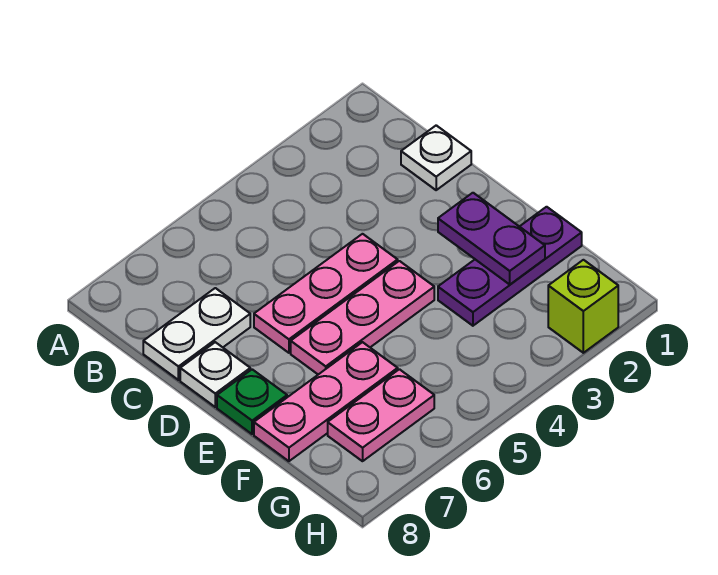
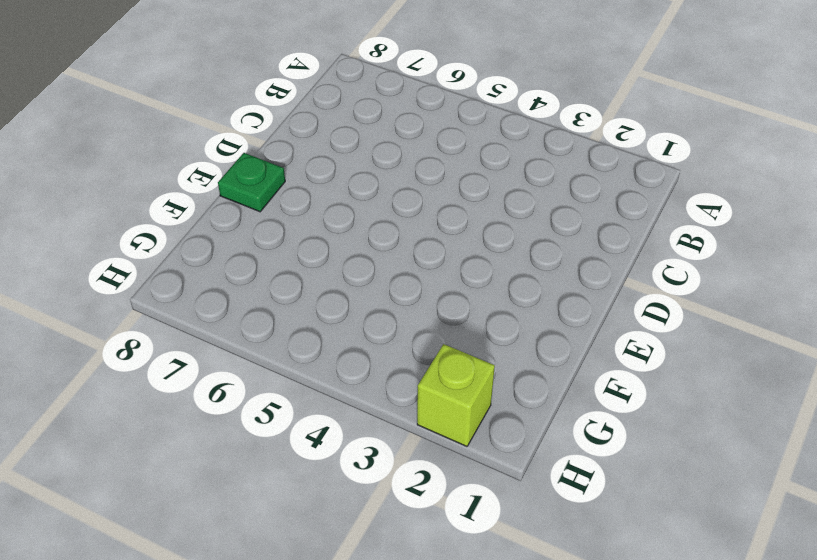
none -> white 1x1 plate [401,125,471,190]
none -> white 1x2 plate [143,288,250,380]

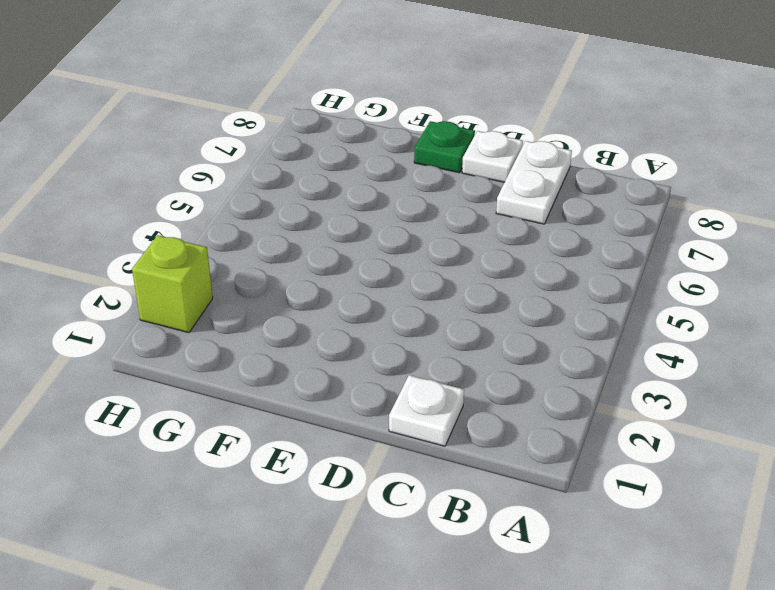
none -> pink 1x3 plate [254,234,398,353]
none -> pink 1x3 plate [291,261,434,374]

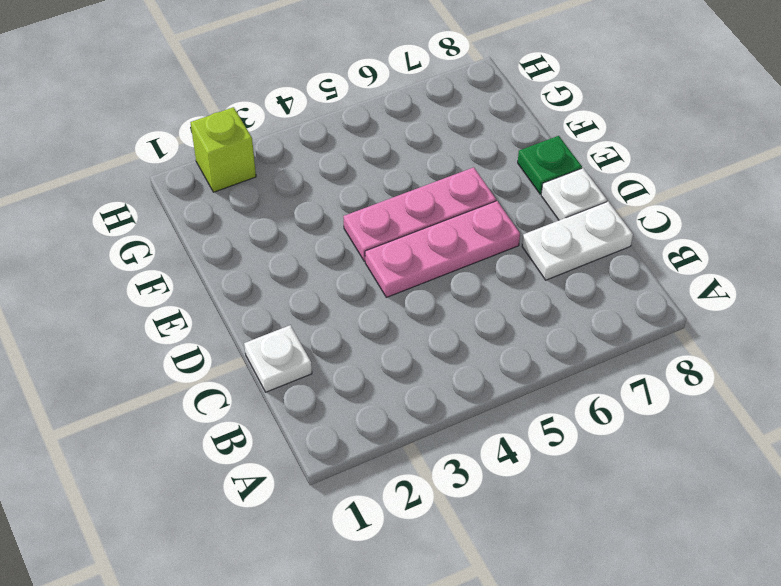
none -> purple 1x3 plate [438,207,582,326]
none -> pink 1x3 plate [254,342,398,461]

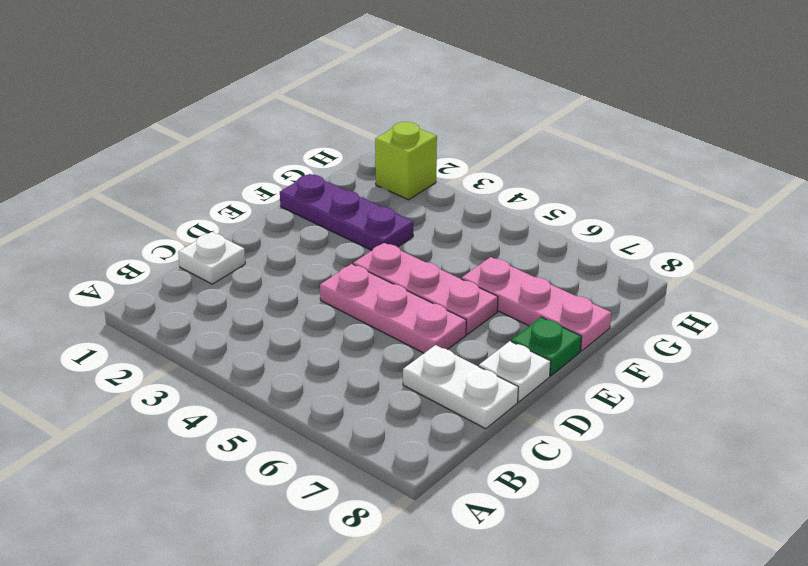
none -> pink 1x2 plate [328,369,434,461]
none -> purple 1x2 plate [438,193,545,284]

